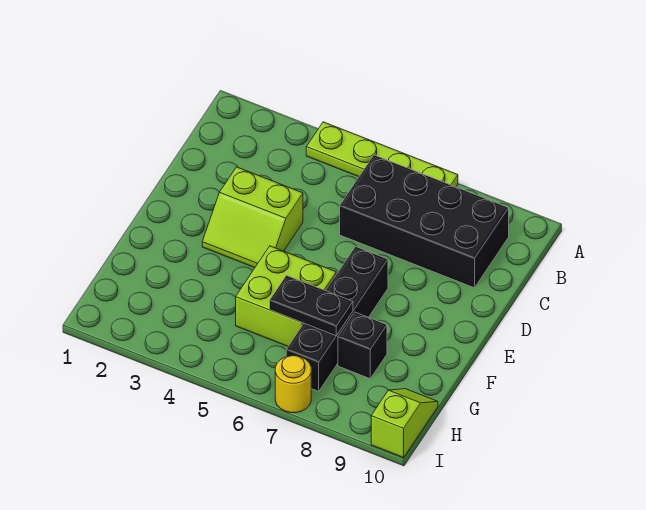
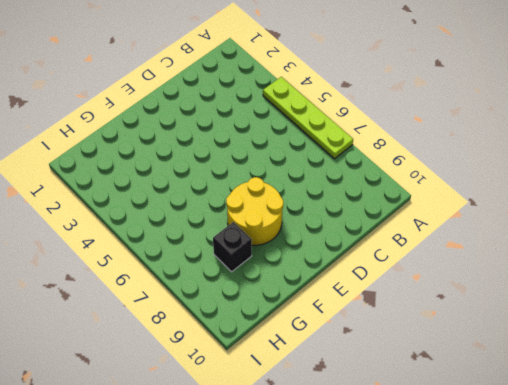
yellow 2x2 round brick [226,177,283,245] -> black 1x4 brick [286,247,388,391]
none -> black 2x4 brick [340,155,509,288]
none -> lime 2x2 slope [202,167,303,268]

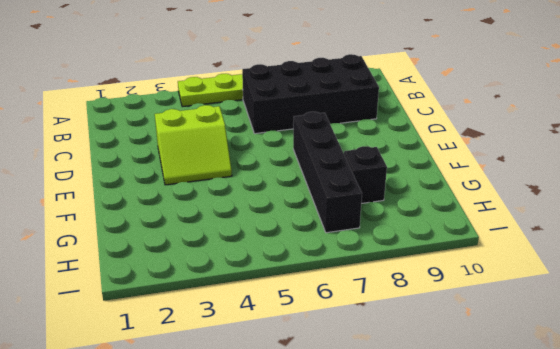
none -> lime 2x2 brick [236,246,336,346]
none -> lime 1x2 slope [371,389,438,458]

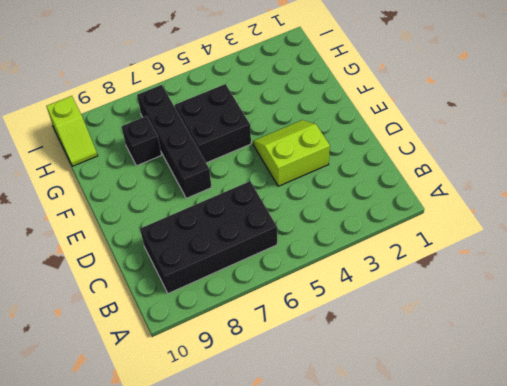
black 2x2 brick [175,84,251,163] -> lime 2x2 brick [236,246,336,346]
none -> lime 1x4 plate [306,122,458,187]
none -> yellow 1x1 round brick [275,356,311,413]

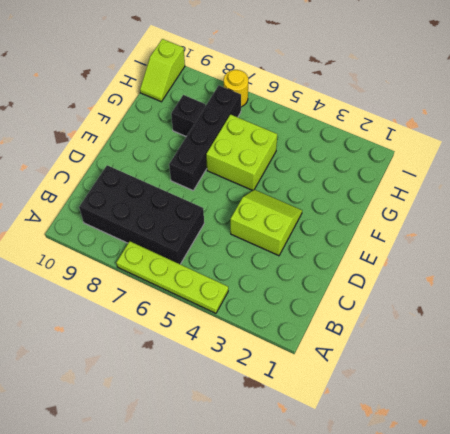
none -> black 1x2 plate [270,275,353,336]

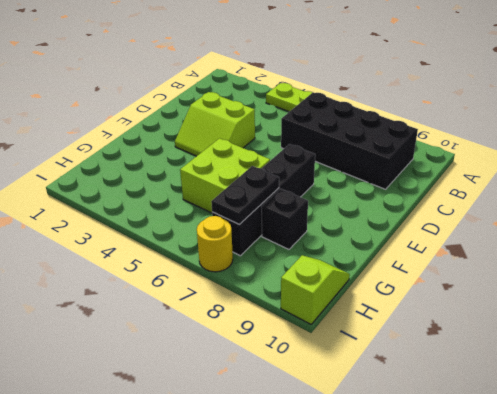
black 1x2 plate [211,166,279,225] -> black 1x2 plate turned to [270,275,353,336]

